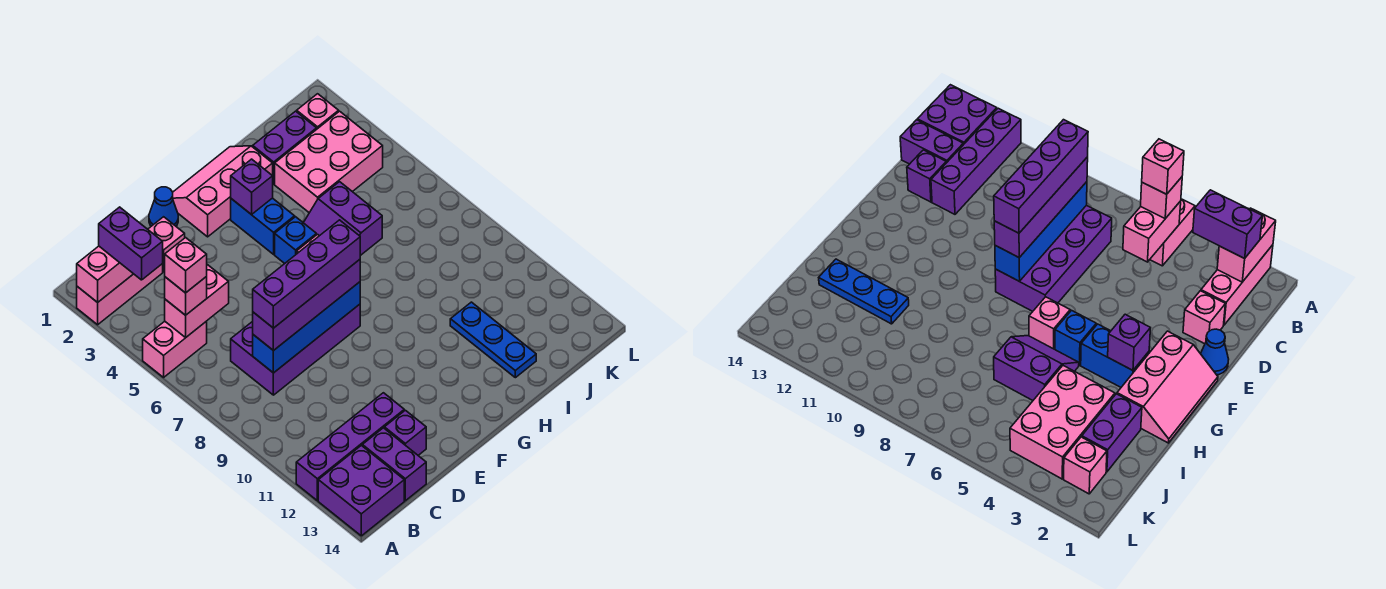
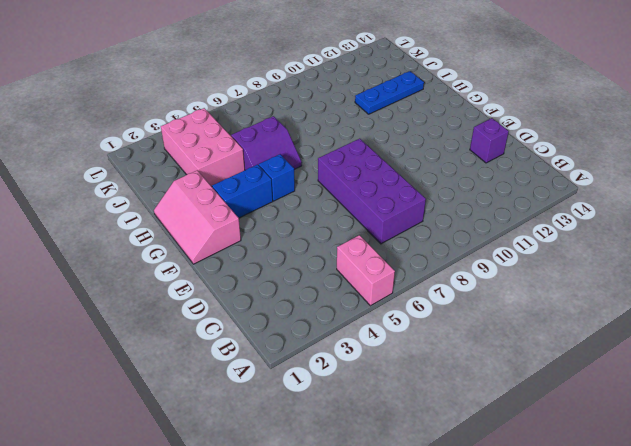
none -> pink 1x3 brick [77,264,163,325]
none -> purple 1x4 brick [296,393,404,501]
none -> purple 2x2 brick [318,446,404,536]

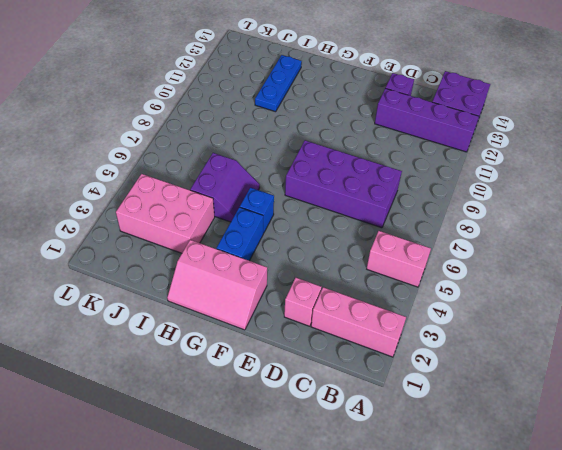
none -> purple 1x2 brick [362,428,426,501]
none -> blue 1x1 cone [149,187,178,226]
none -> pink 1x1 brick [1029,297,1070,349]

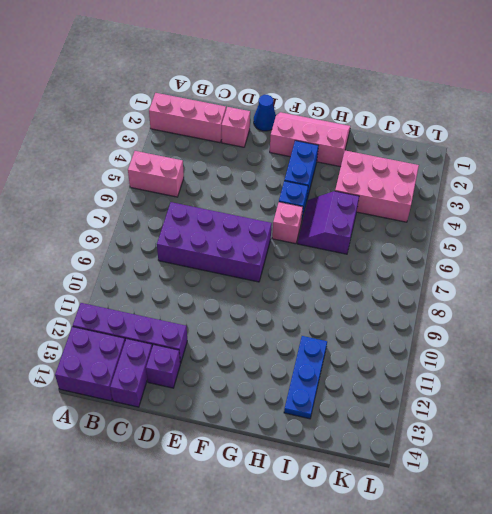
none -> purple 1x2 brick [253,111,317,184]
none -> pink 1x1 brick [297,94,339,129]
none -> pink 1x2 brick [77,246,133,302]

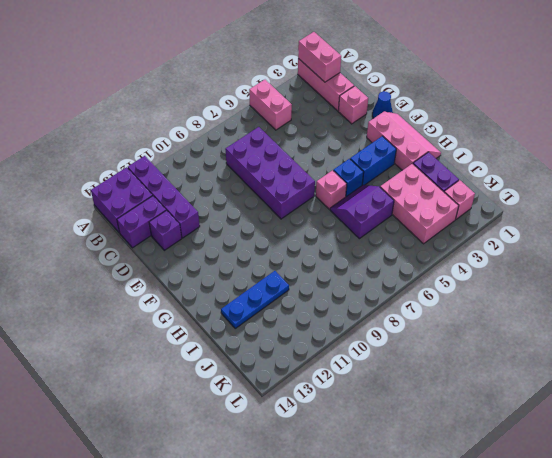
none -> pink 1x2 brick [165,265,229,338]
none -> blue 1x4 brick [253,282,360,373]
none -> purple 1x1 brick [231,159,273,215]

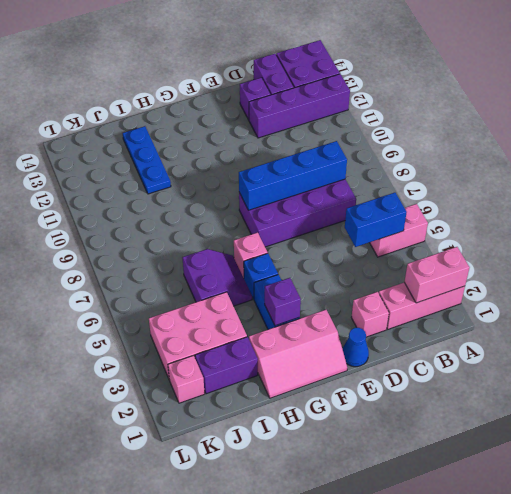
blue 1x2 brick [345,193,407,247] -> pink 1x2 brick [165,265,229,338]
none -> purple 1x2 brick [99,207,163,280]
none -> pink 1x1 brick [165,277,207,315]
none -> purple 1x4 brick [253,260,360,351]

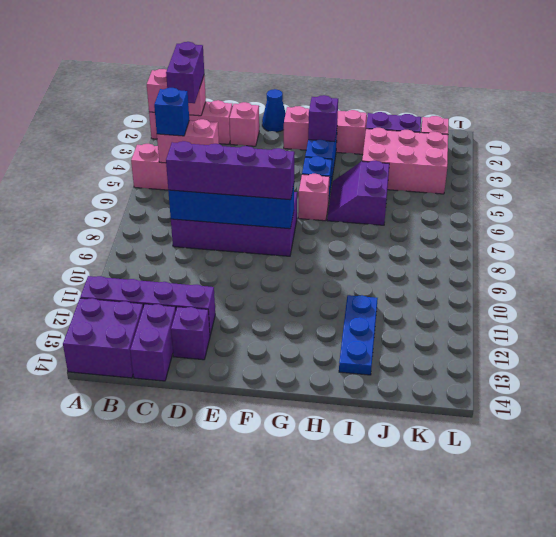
blue 1x1 brick [154,88,189,136] -> pink 1x1 brick [165,277,207,315]
none -> pink 1x1 brick [165,238,207,293]
none -> purple 1x4 brick [253,220,360,328]

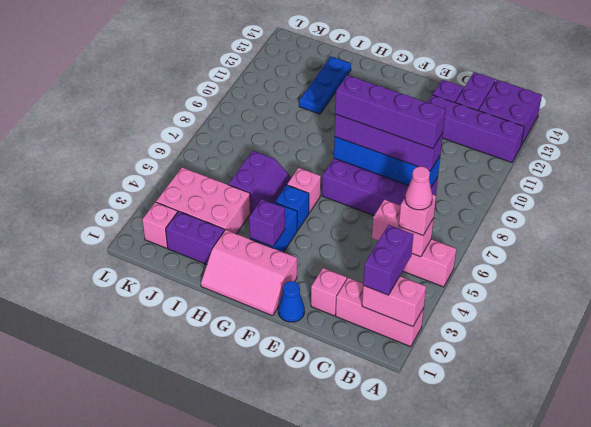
pink 1x1 cone [405,166,432,210] -> pink 1x1 brick [165,238,207,293]

